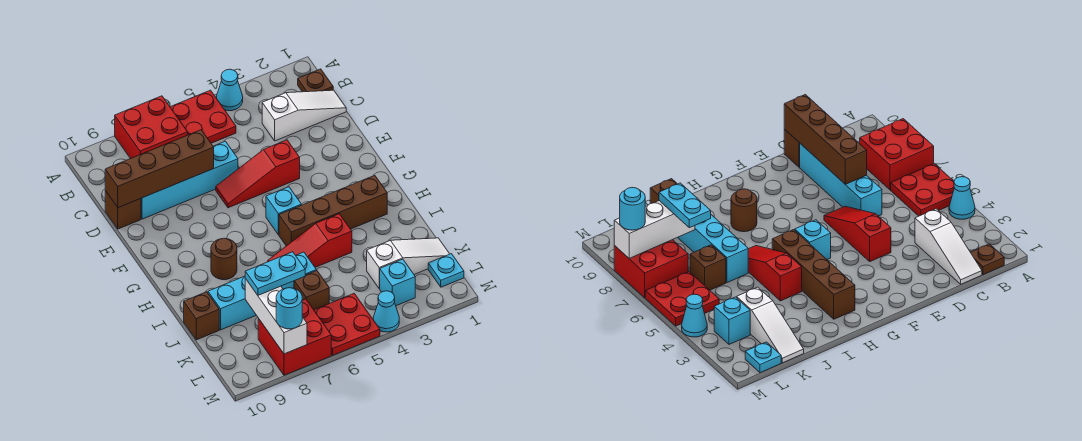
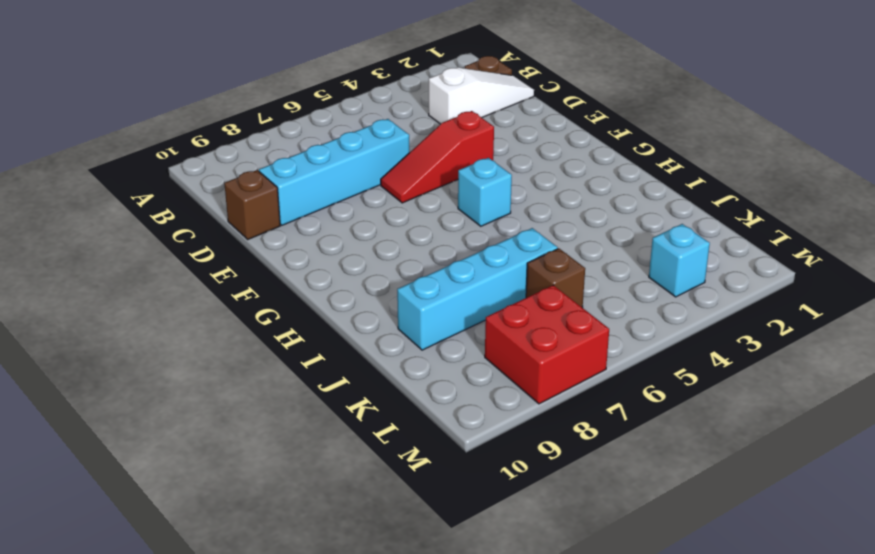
none -> cyan 1x1 cone [217,69,243,111]
none -> red 2x2 plate [170,90,236,143]
none -> red 2x2 brick [115,96,188,159]

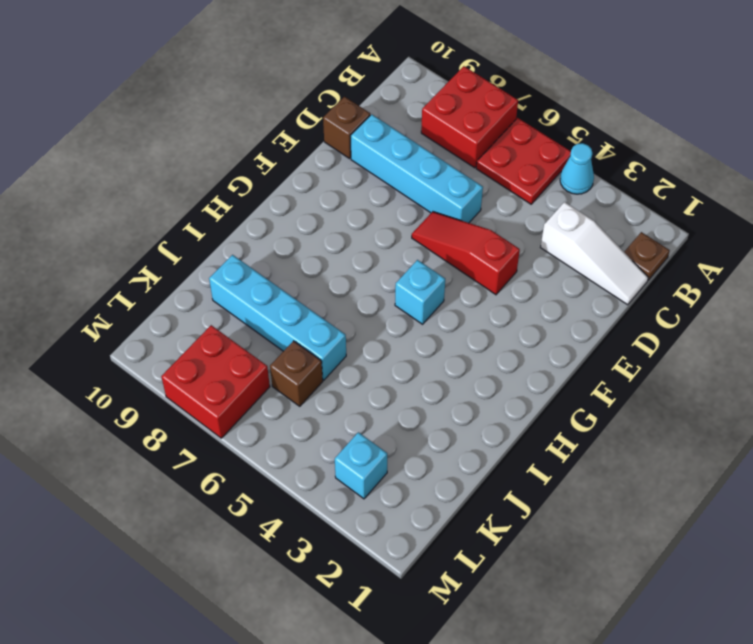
none -> brown 1x4 brick [279,175,387,246]
none -> brown 1x1 round brick [211,238,237,280]
none -> red 1x3 slope [268,214,352,267]

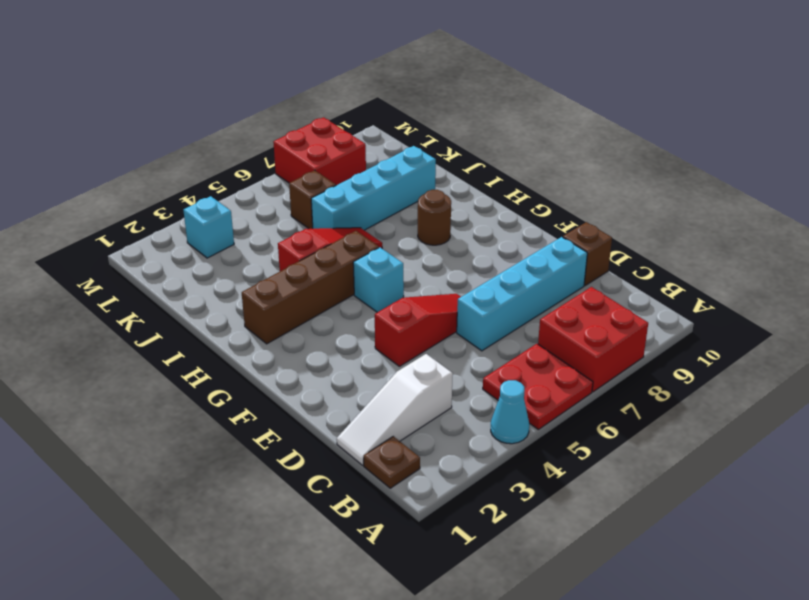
none -> brown 1x1 brick [184,292,219,340]
none -> white 1x3 slope [367,238,449,288]
none -> cyan 1x1 plate [428,254,464,287]

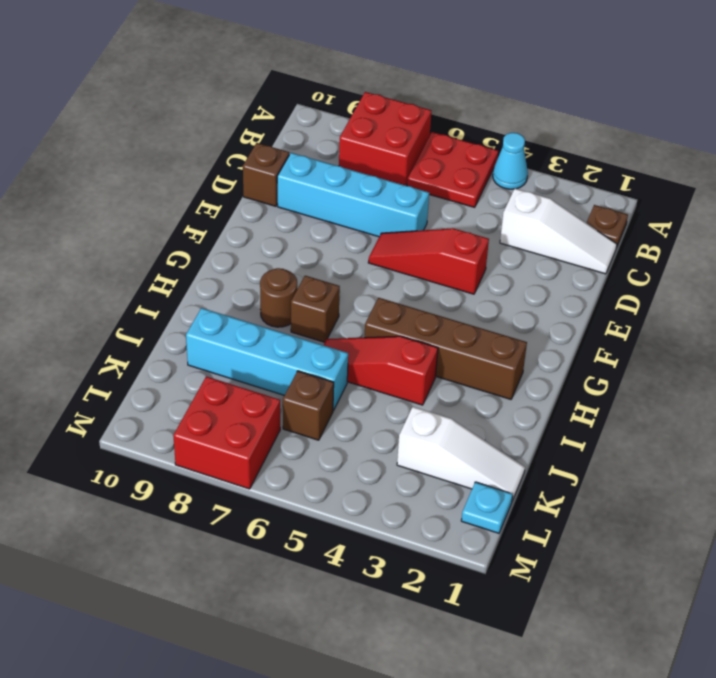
brown 1x1 brick [291,276,340,342] -> brown 1x1 brick moved to [184,292,219,340]
none -> cyan 1x1 brick [266,187,301,235]
none -> cyan 1x1 brick [379,259,415,306]
none -> red 2x2 plate [314,294,380,355]

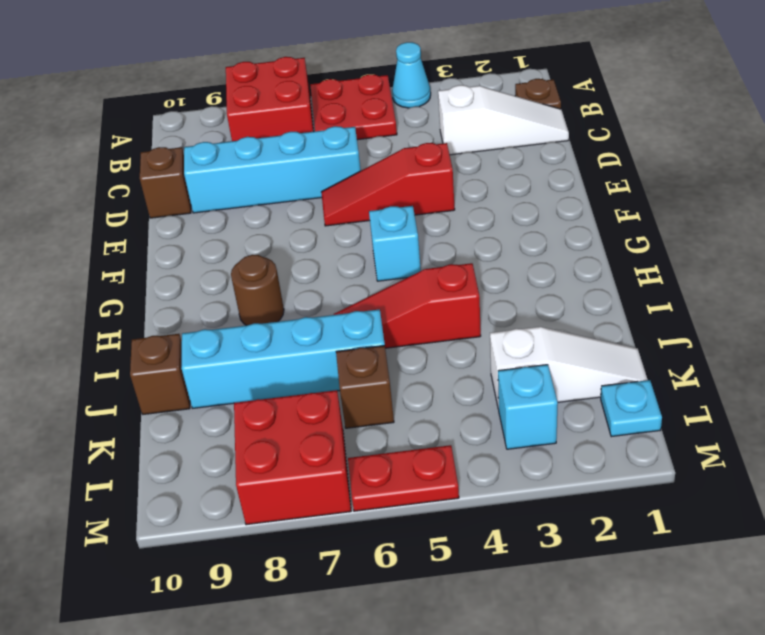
red 1x2 plate [348,445,459,511] -> red 2x2 plate [314,294,380,355]
none -> brown 1x4 brick [279,175,387,246]
none -> cyan 1x1 cone [373,291,399,332]
none -> brown 1x4 brick [105,130,214,208]

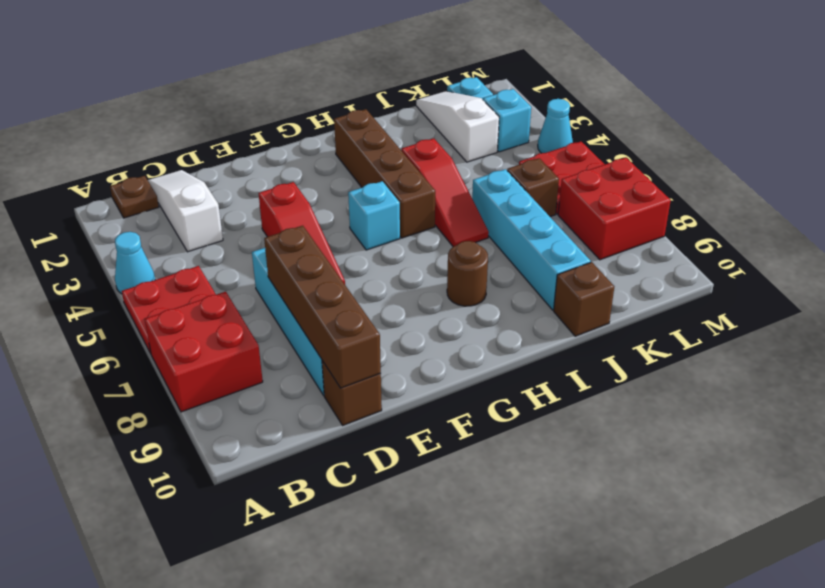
none -> white 1x3 brick [245,279,307,354]
none -> cyan 1x2 plate [245,252,305,295]
none -> cyan 1x1 round brick [276,288,302,329]

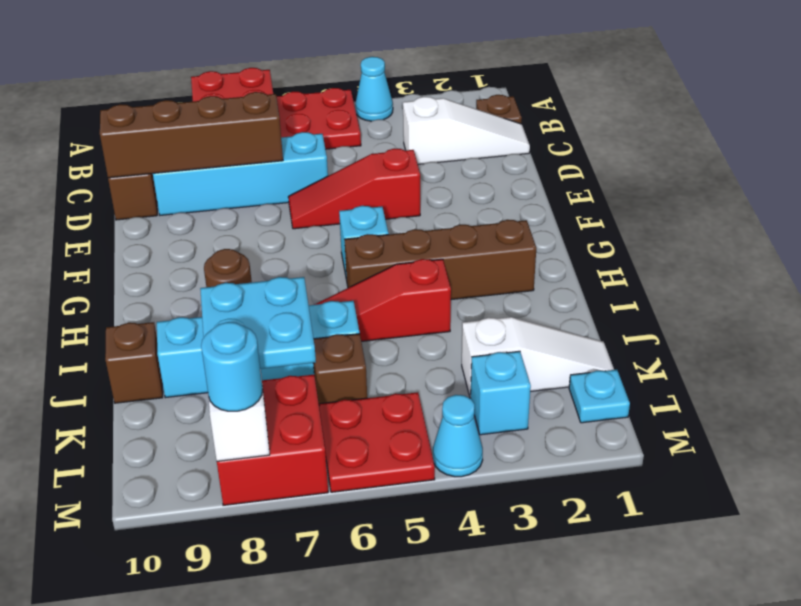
cyan 2x2 plate [200,277,316,369] -> cyan 1x2 plate [245,252,305,295]

